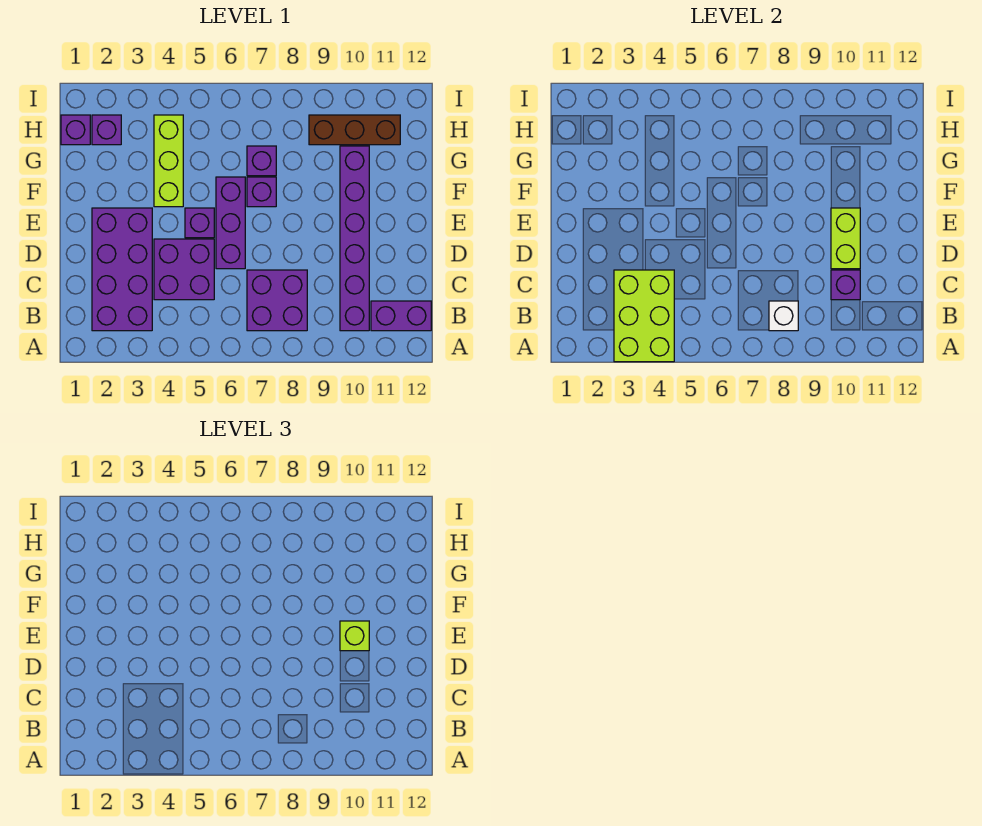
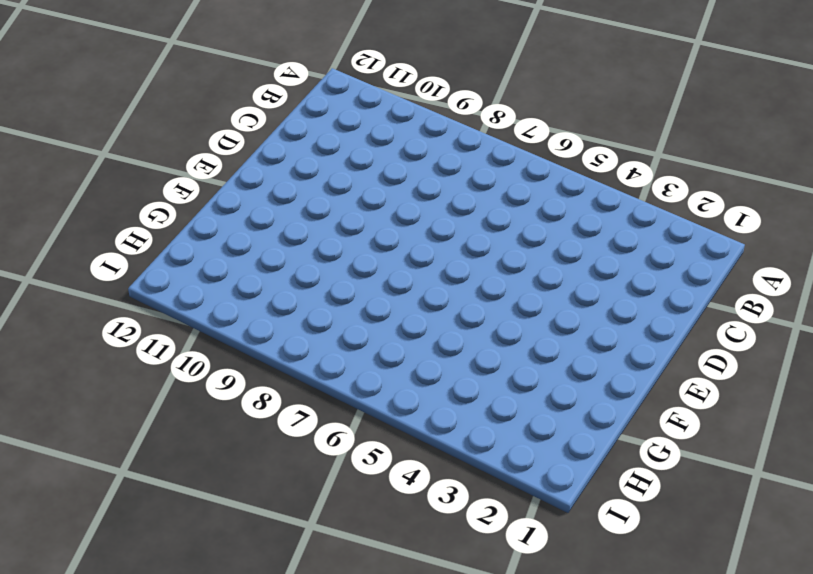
none -> purple 2x4 brick [92,208,152,331]
none -> purple 2x2 brick [247,270,307,331]
none -> purple 1x6 brick [340,146,369,331]

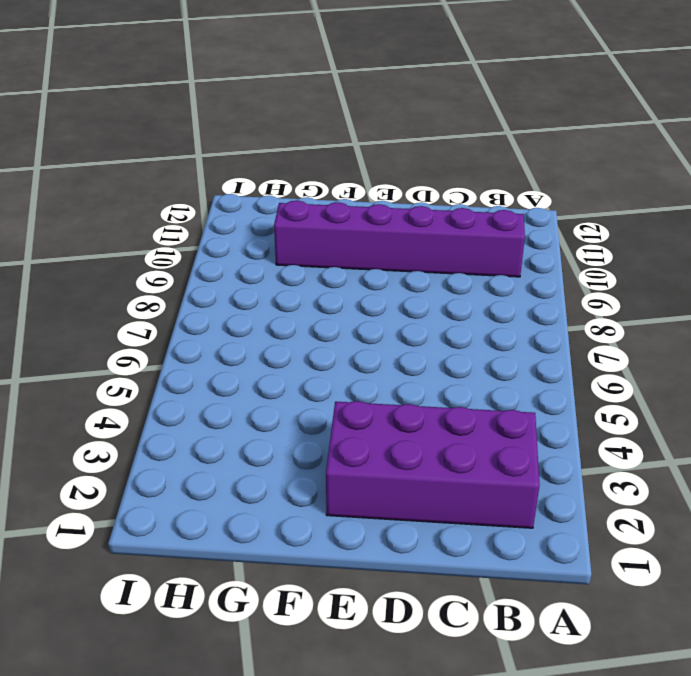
none -> purple 2x2 brick [247,270,307,331]
none -> purple 1x2 brick [371,301,431,331]
none -> purple 2x2 brick [154,239,214,300]

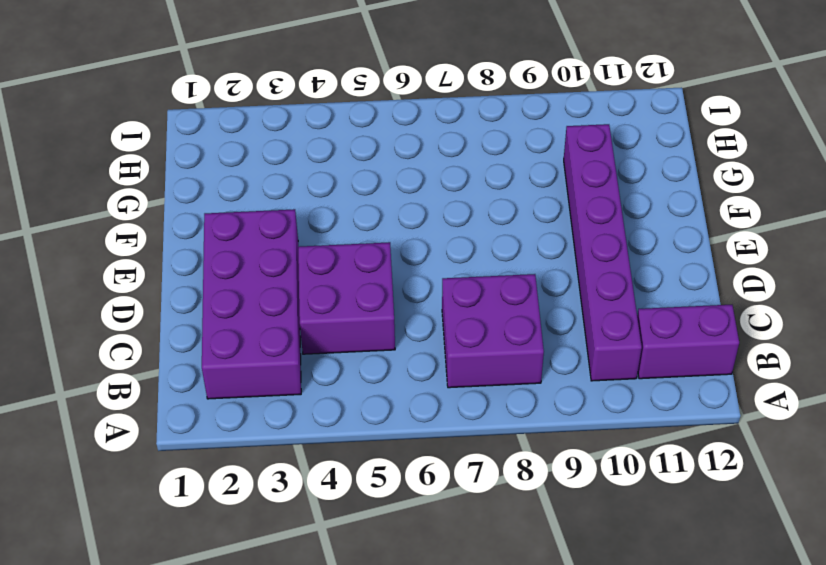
none -> purple 1x3 brick [216,177,245,269]
none -> purple 1x1 brick [185,208,214,238]
none -> lime 1x3 brick [154,115,183,207]

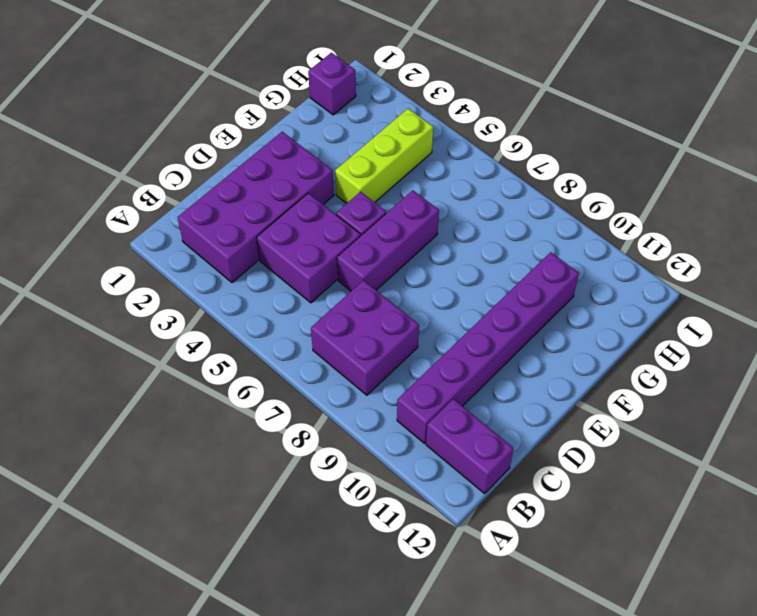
none -> purple 1x1 brick [247,177,276,207]
none -> purple 1x1 brick [247,146,276,176]
none -> purple 1x1 brick [92,115,121,145]

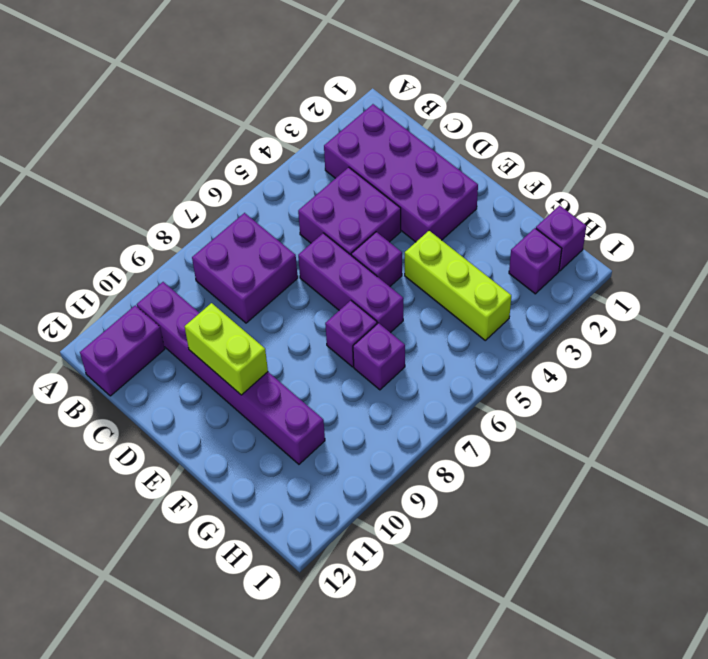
none -> brown 1x3 brick [309,115,400,145]
none -> lime 2x3 brick [614,270,674,362]
none -> white 1x1 brick [769,301,798,331]

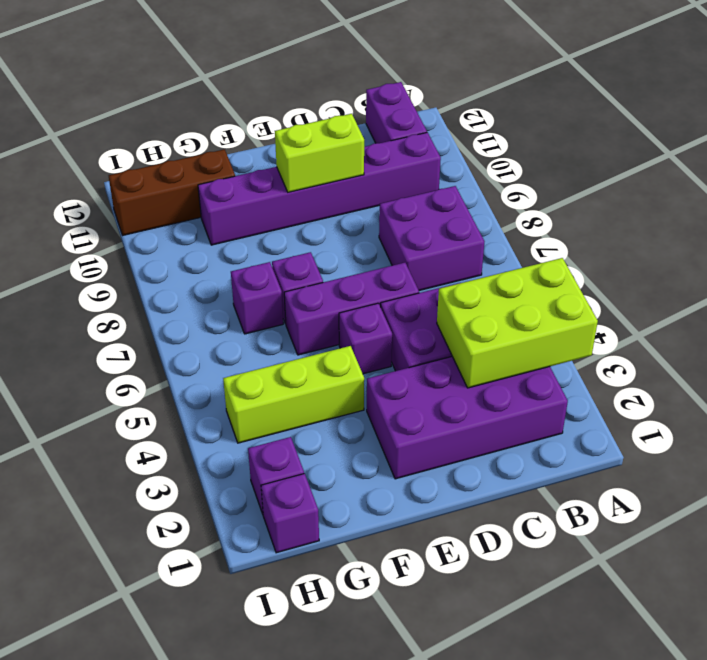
brown 1x3 brick [109,149,235,235] -> brown 1x3 brick turned to [309,115,400,145]
none -> white 1x1 brick [769,301,798,331]
none -> purple 1x1 brick [831,270,860,300]
none -> lime 1x1 brick [340,621,369,651]

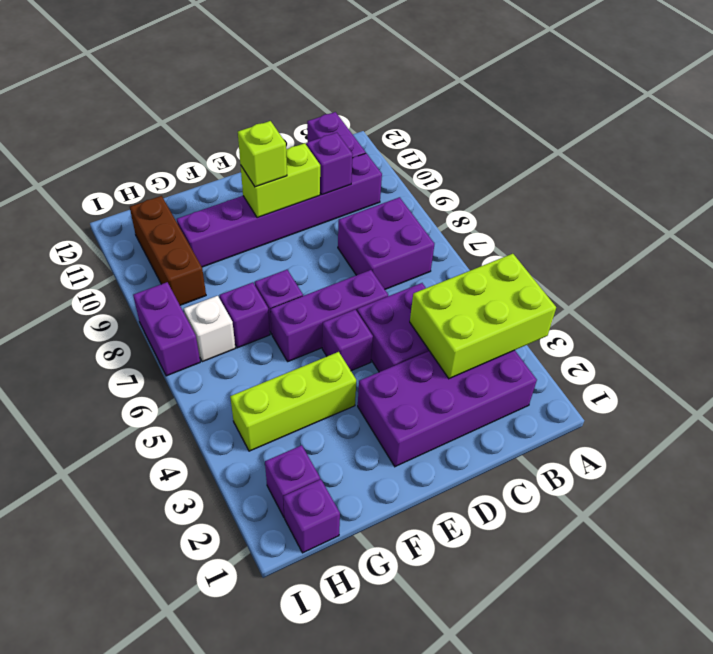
white 1x1 brick [184,296,235,362] -> white 1x1 brick moved to [769,301,798,331]
purple 1x2 brick [133,282,200,376] -> none

